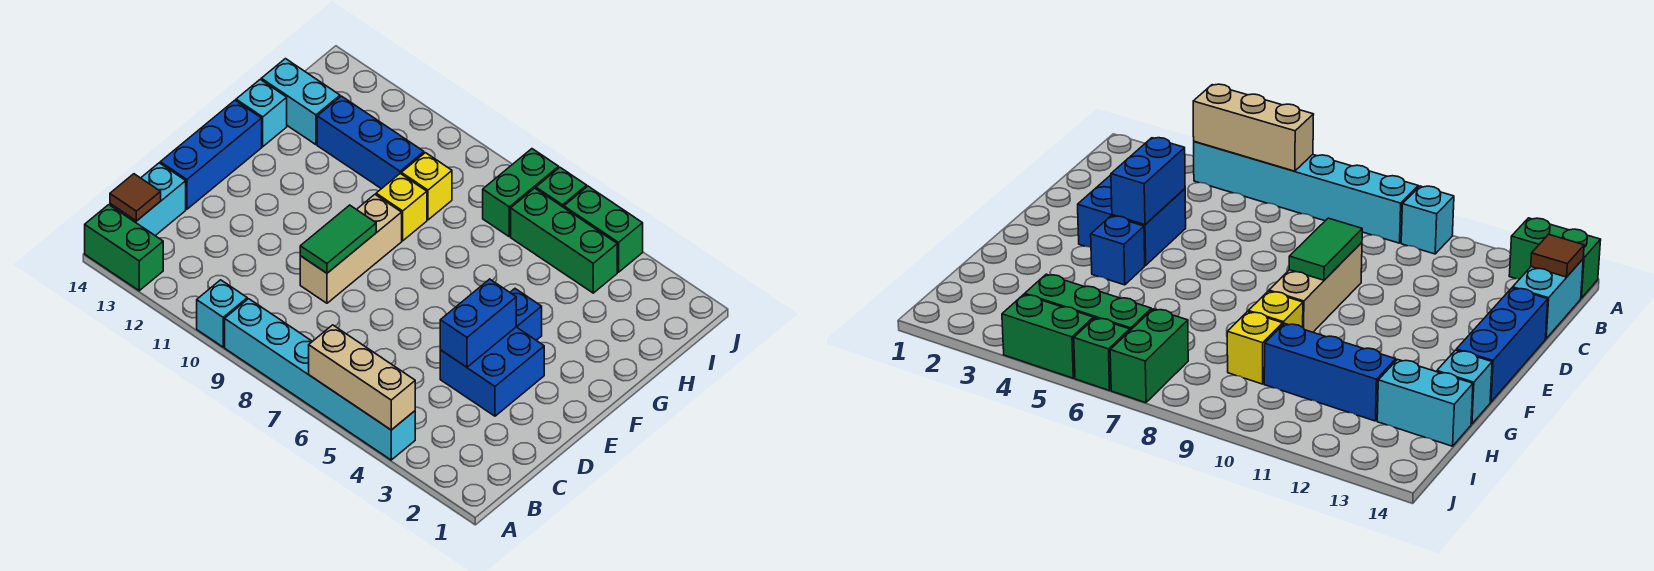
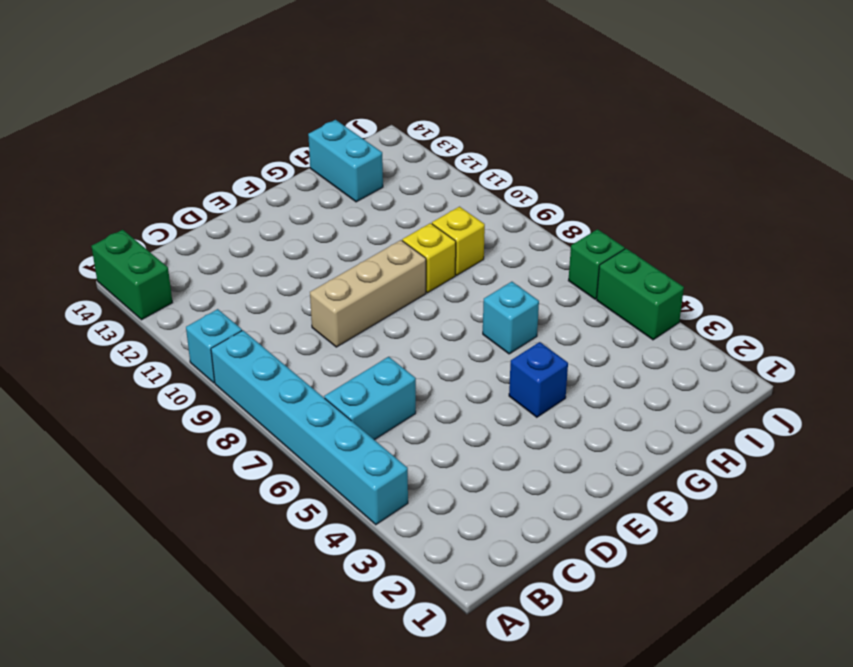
cyan 1x2 brick [324,357,416,440] -> cyan 1x2 brick moved to [110,163,186,236]
cyan 1x1 brick [483,282,539,354] -> cyan 1x1 brick moved to [236,80,287,147]
none -> blue 2x2 brick [440,327,544,416]
none -> blue 1x3 brick [160,100,262,209]
none -> blue 1x3 brick [317,96,424,189]

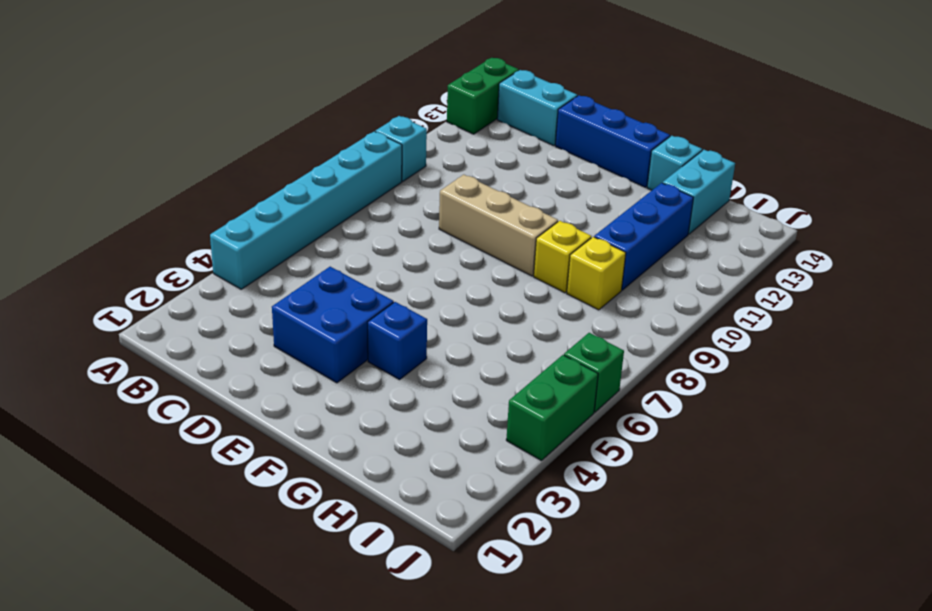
none -> green 1x3 brick [511,188,617,293]
none -> green 1x2 brick [483,149,559,236]
none -> tan 1x3 brick [309,325,415,430]

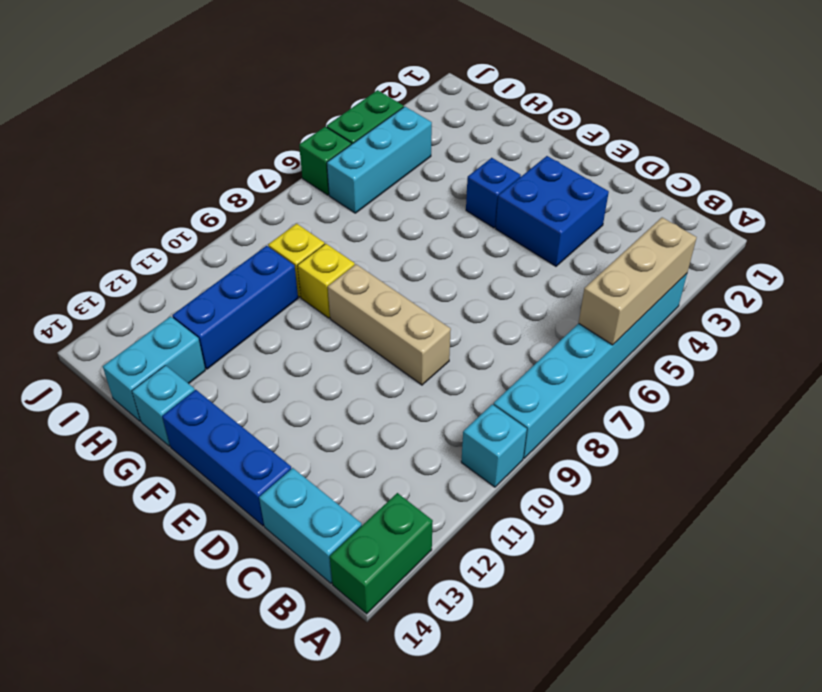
cyan 1x3 brick [327,107,432,213] -> green 1x3 brick [511,188,617,293]
none -> green 1x2 brick [483,149,559,236]
none -> brown 1x1 tile [110,174,161,221]
none -> blue 1x2 brick [440,279,516,367]

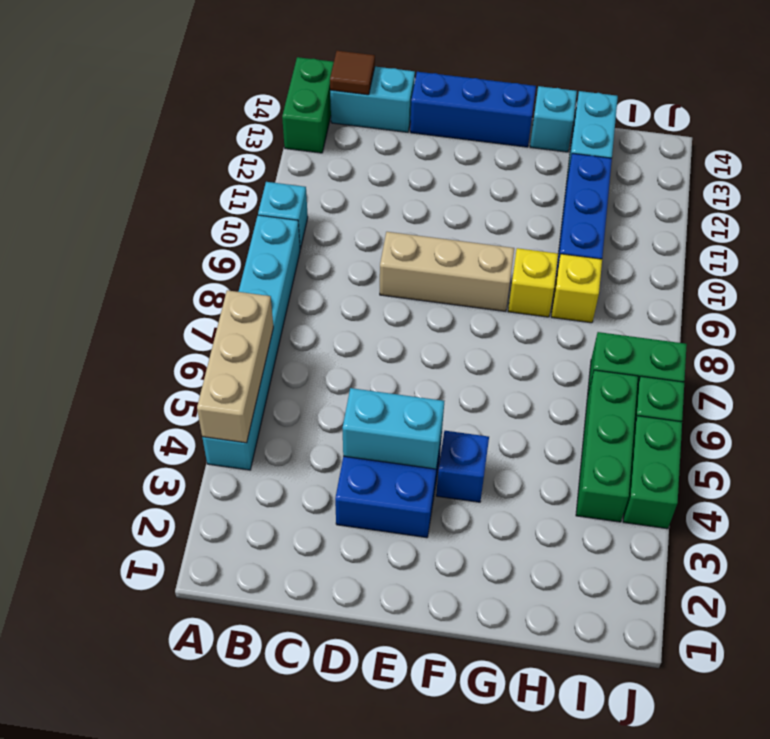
cyan 1x2 brick [342,388,444,469] -> blue 1x2 brick [440,279,516,367]
none -> green 1x2 tile [300,205,376,273]

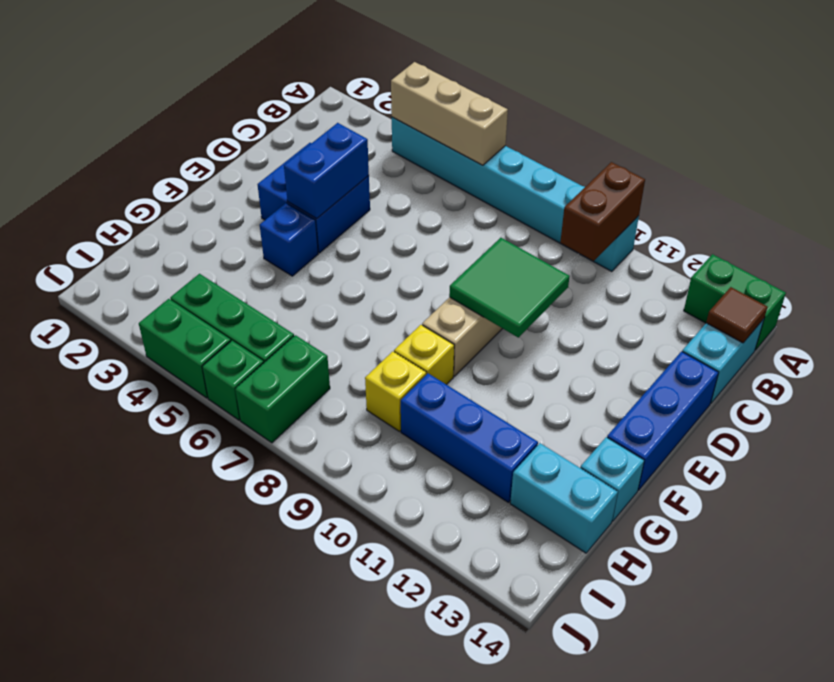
brown 1x2 brick [560,162,645,261] -> none
green 2x2 tile [449,238,570,337] -> green 1x2 tile [300,205,376,273]

